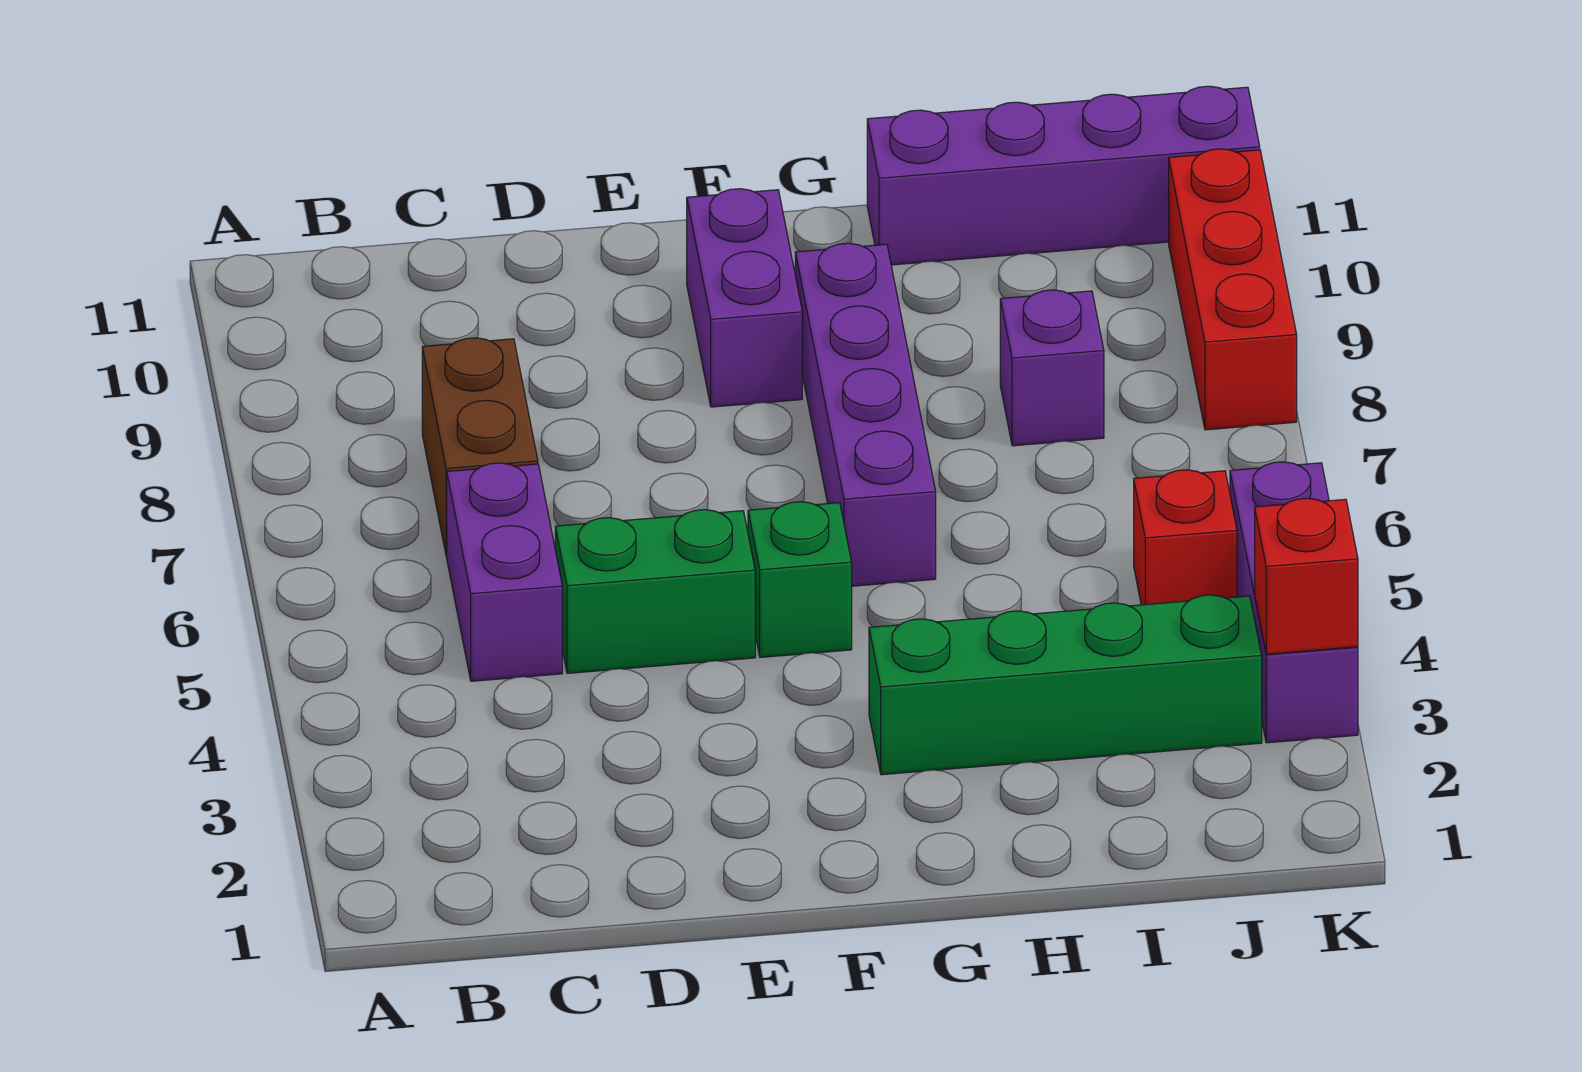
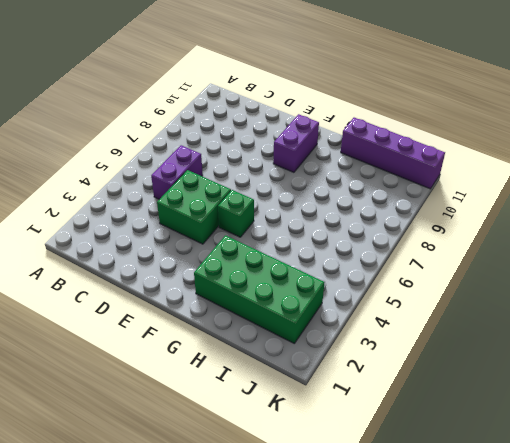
green 2x2 brick [157,170,231,244] -> green 1x2 brick [555,510,755,673]
green 2x4 brick [194,235,324,343] -> green 1x4 brick [869,595,1262,775]
none -> brown 1x2 brick [422,338,538,556]
none -> purple 1x4 brick [795,243,936,586]
none -> purple 1x1 brick [1000,290,1104,446]

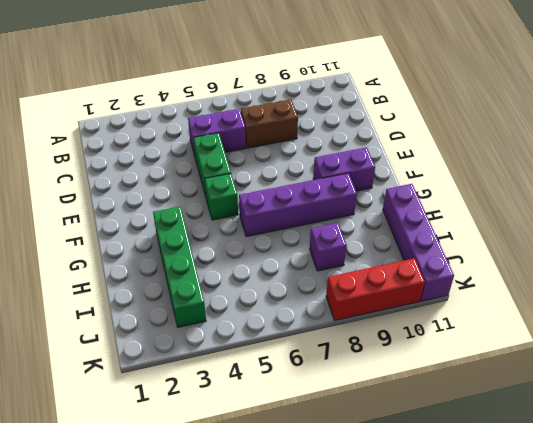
none -> red 1x1 brick [1134,470,1237,605]
none -> purple 1x3 brick [1230,462,1358,743]
none -> red 1x1 brick [1255,498,1358,654]

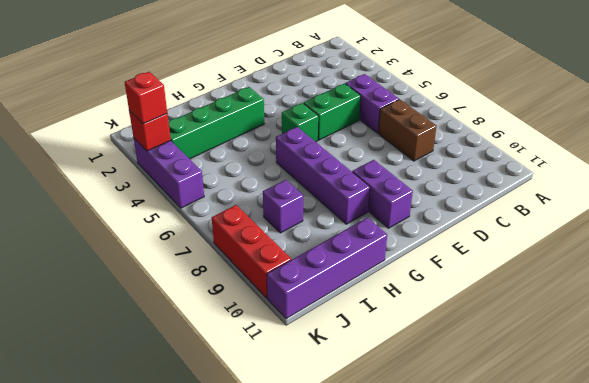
red 1x1 brick [125,72,167,124] -> red 1x1 brick moved to [1134,470,1237,605]

